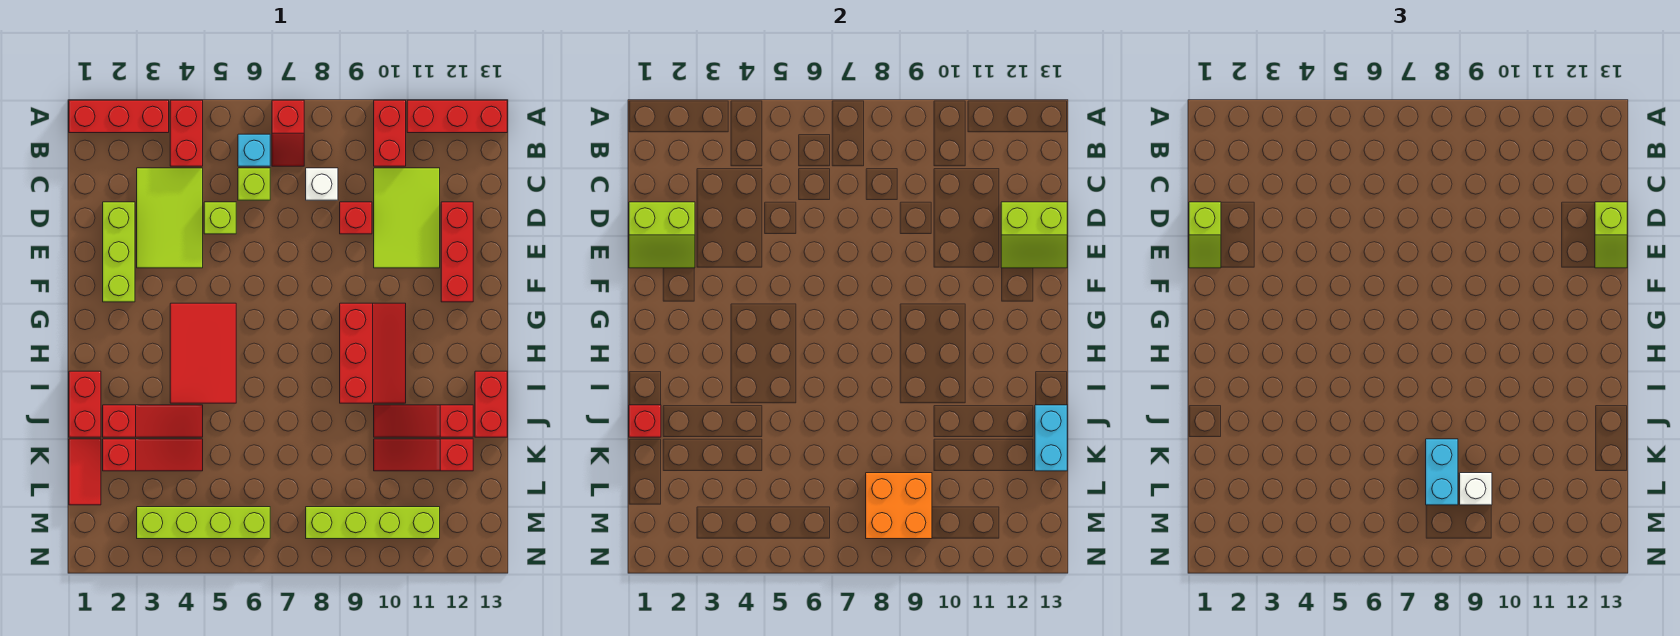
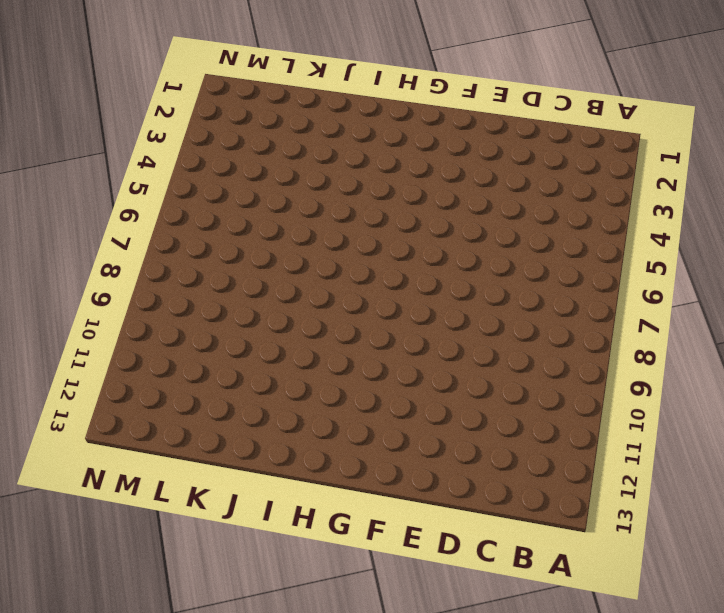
none -> red 1x3 brick [69,100,169,133]
none -> red 1x2 brick [170,100,203,166]
none -> red 1x2 slope [272,100,304,166]
none -> red 1x2 brick [374,100,406,166]

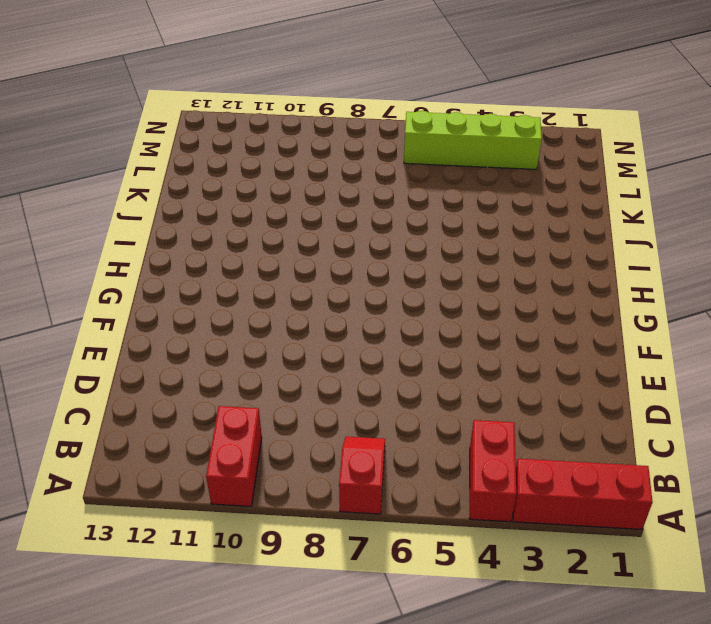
none -> red 1x3 brick [407,100,507,133]
none -> cyan 1x1 brick [238,134,270,166]
none -> lime 2x3 tile [137,168,203,268]
none -> lime 1x1 brick [238,168,270,200]

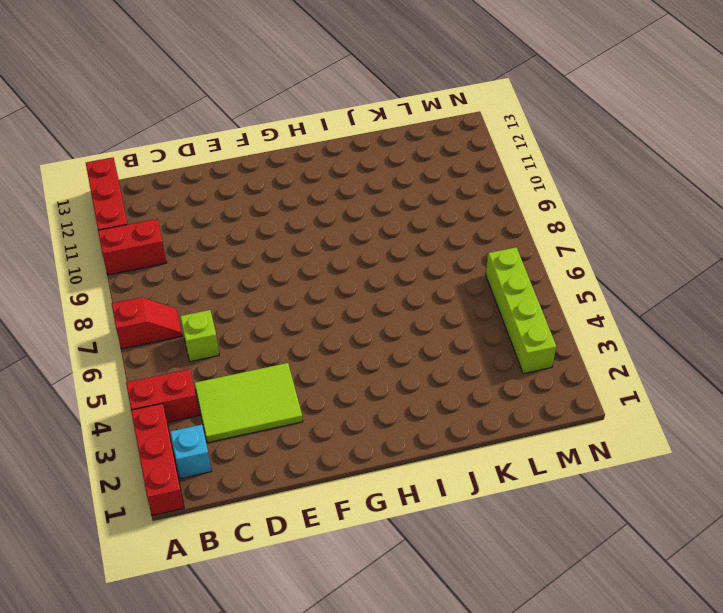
cyan 1x1 brick [170,425,212,479] -> cyan 1x1 brick moved to [238,134,270,166]
none -> white 1x1 brick [306,168,338,200]
none -> lime 2x3 tile [374,168,440,268]
none -> lime 1x3 brick [103,202,135,302]
none -> lime 1x1 brick [204,202,236,234]

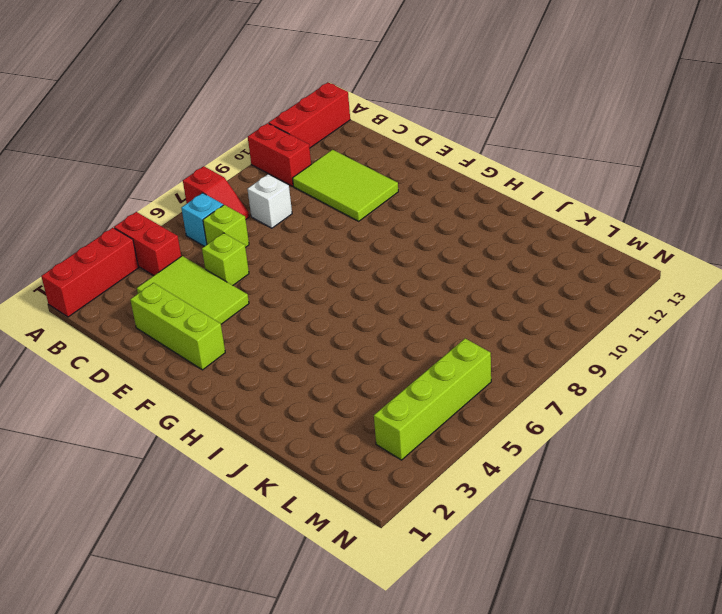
none -> red 1x1 brick [340,202,372,234]
none -> red 1x3 brick [441,202,473,302]
none -> red 2x3 tile [170,303,236,403]
none -> red 2x3 slope [340,303,406,403]

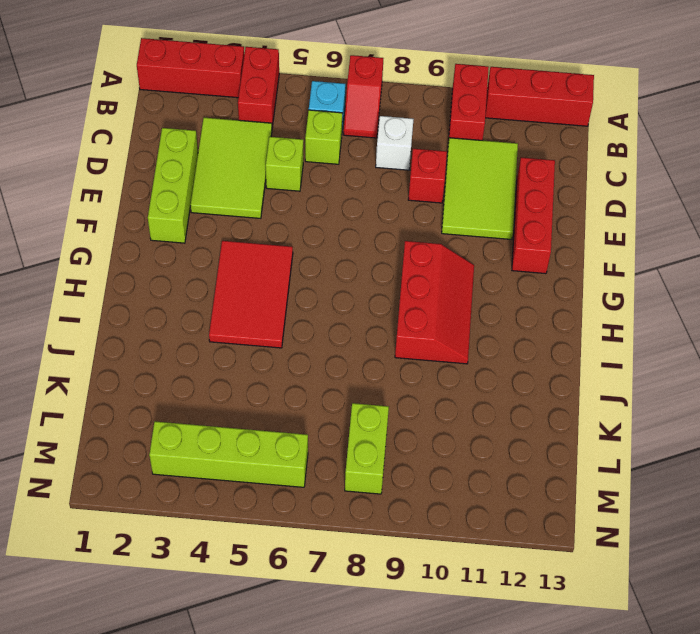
lime 1x2 brick [345,403,389,494] -> lime 1x4 brick [306,507,440,539]
none -> red 1x2 brick [69,371,101,437]
none -> red 1x2 brick [475,371,507,437]
none -> red 1x3 slope [103,405,203,437]
none -> red 1x3 slope [374,405,473,437]

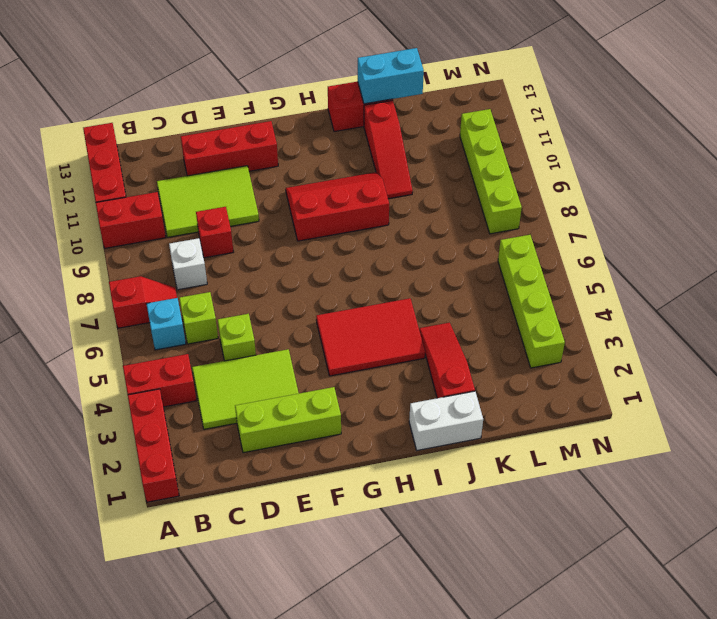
white 1x2 brick [409,391,483,450] -> red 1x2 brick [69,371,101,437]
none -> red 1x2 tile [69,439,101,505]
none -> red 1x3 slope [103,439,203,471]
none -> red 1x3 slope [374,439,473,471]
none -> lime 2x2 slope [629,202,695,268]

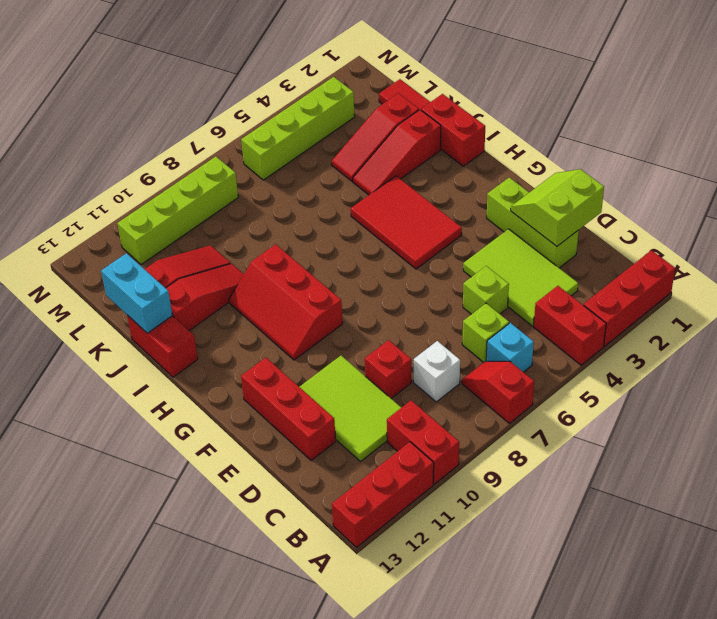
none -> lime 2x2 slope [1001,202,1067,268]
none -> red 1x1 brick [629,405,661,437]
none -> orange 2x2 brick [866,473,932,539]
none -> lime 1x2 slope [1189,202,1221,268]

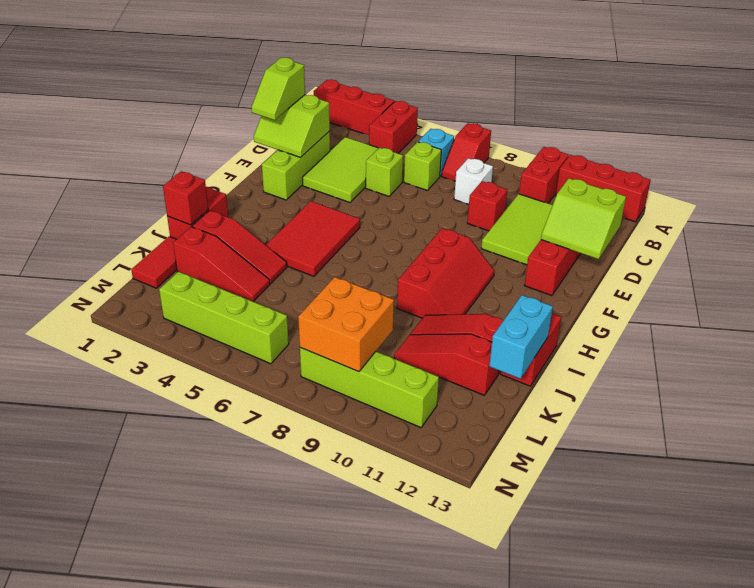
none -> lime 1x2 slope [1595,202,1627,268]
none -> cyan 1x2 brick [1426,439,1458,505]
none -> white 1x1 brick [1460,473,1492,505]

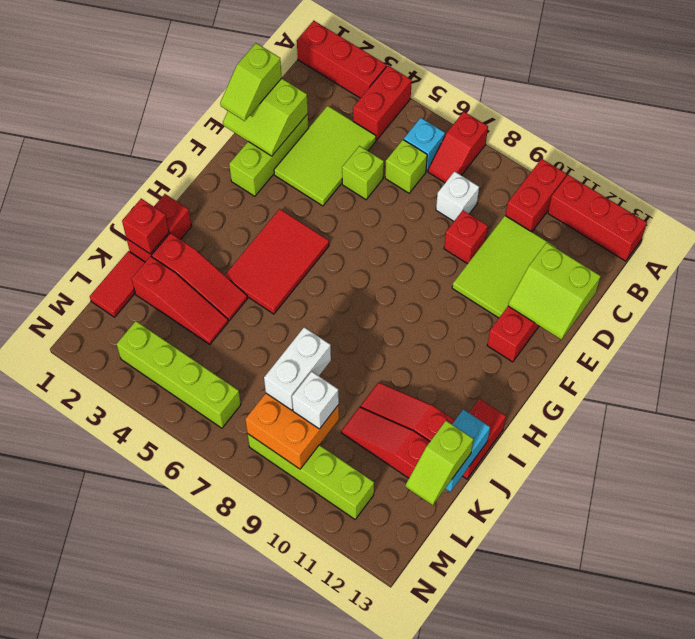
white 1x2 brick [264,327,331,410] -> cyan 1x2 brick [1426,439,1458,505]
lime 1x2 slope [405,421,473,505] -> lime 1x2 slope moved to [1595,202,1627,268]
none -> red 2x3 slope [340,303,406,403]

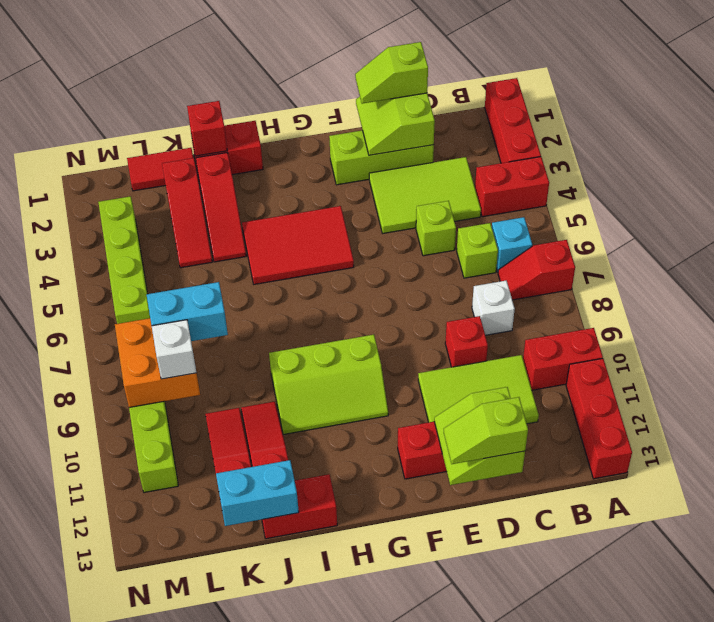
lime 2x3 slope [269,335,388,435] -> red 2x3 slope [340,303,406,403]

